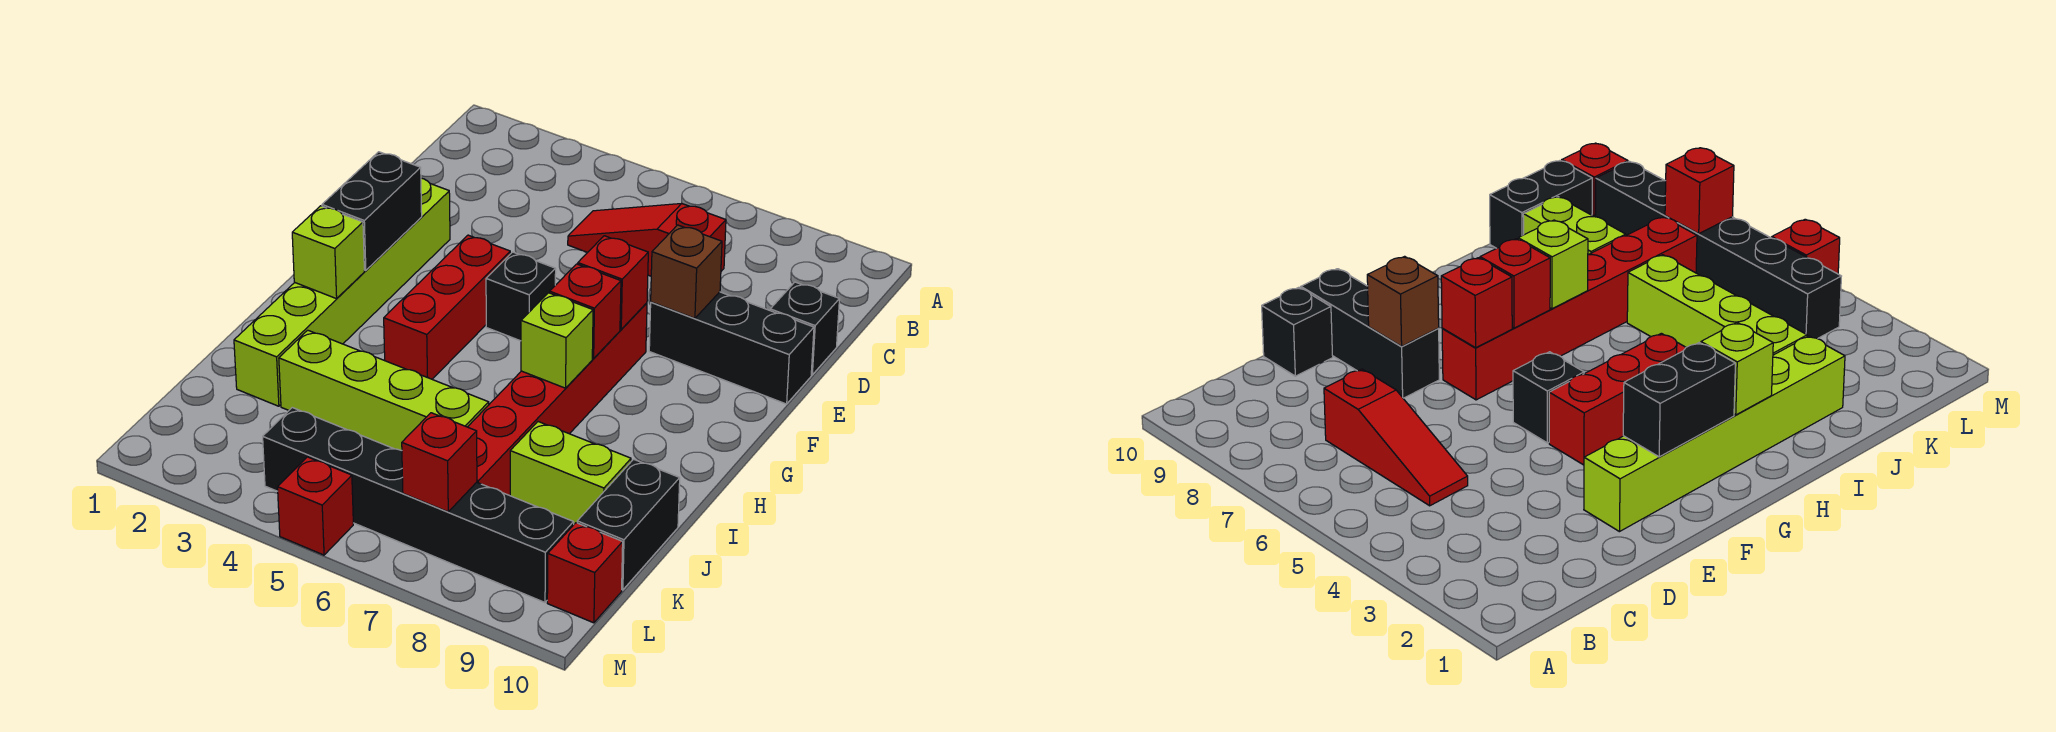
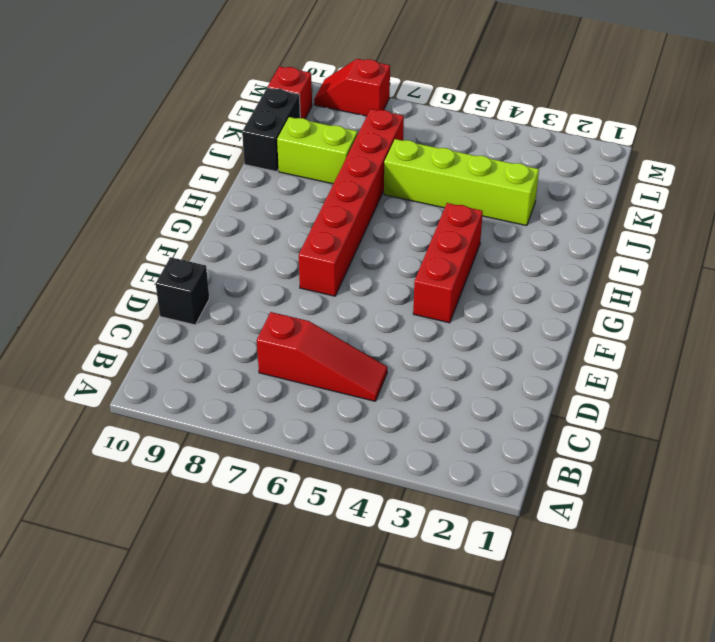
red 1x2 slope [314,59,390,116] -> none
none -> lime 1x6 brick [234,178,450,406]
none -> black 1x3 brick [649,292,814,404]
none -> black 1x1 brick [486,252,556,341]

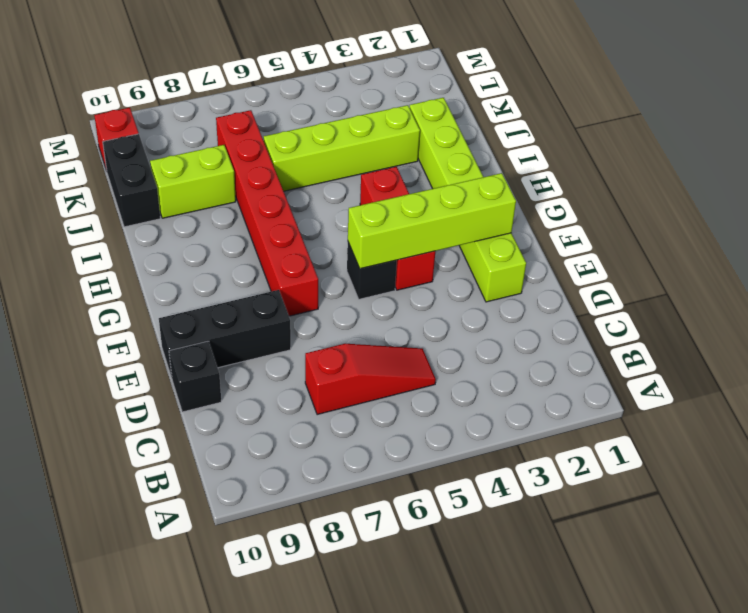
lime 1x4 brick [348,173,516,269] -> black 1x2 brick [322,152,422,271]
none -> black 1x6 brick [263,408,574,602]
none -> red 1x1 brick [278,457,353,555]
none -> brown 1x1 brick [651,225,722,318]

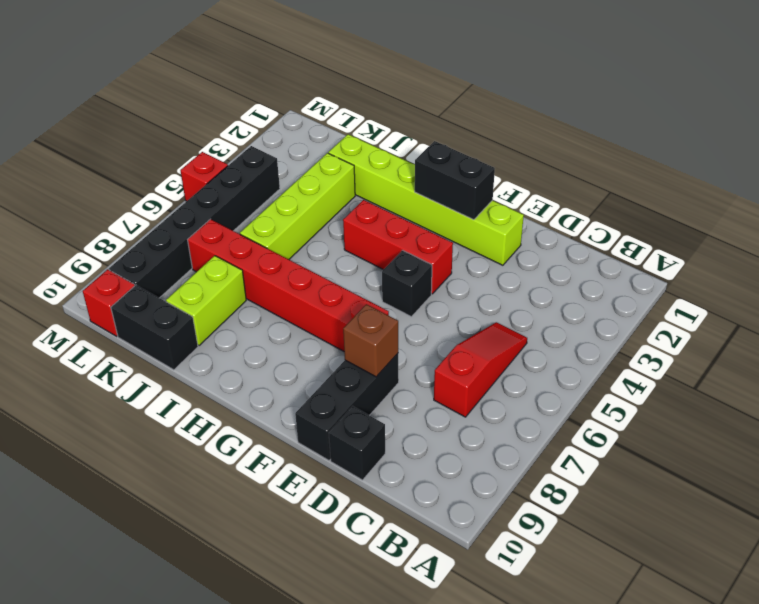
none -> red 1x1 brick [578,236,648,329]
none -> red 1x1 brick [550,264,621,359]
none -> lime 1x1 brick [292,206,364,299]

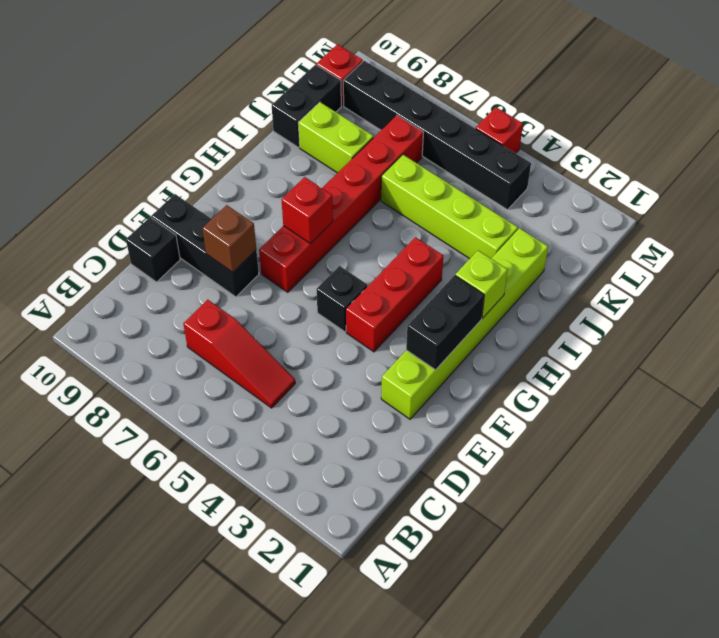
none -> red 1x1 brick [578,236,648,329]
none -> lime 1x1 brick [521,293,593,388]
none -> red 1x1 brick [402,413,477,512]

